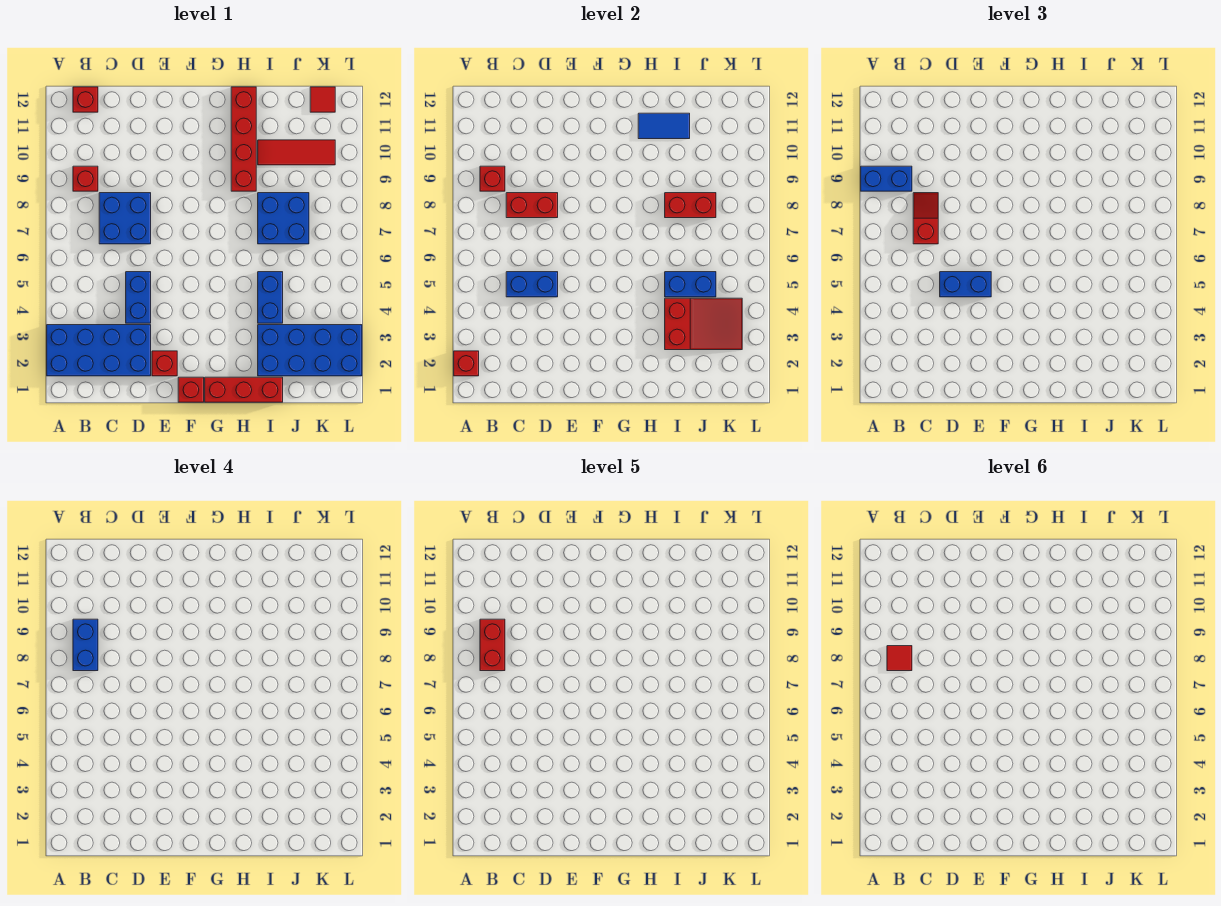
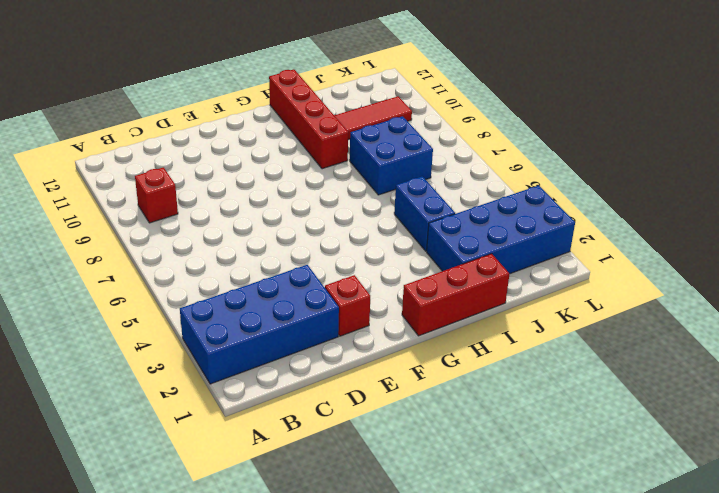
none -> red 1x1 brick [73,87,98,112]
none -> blue 2x2 brick [99,193,151,244]
none -> blue 1x2 brick [126,272,151,323]

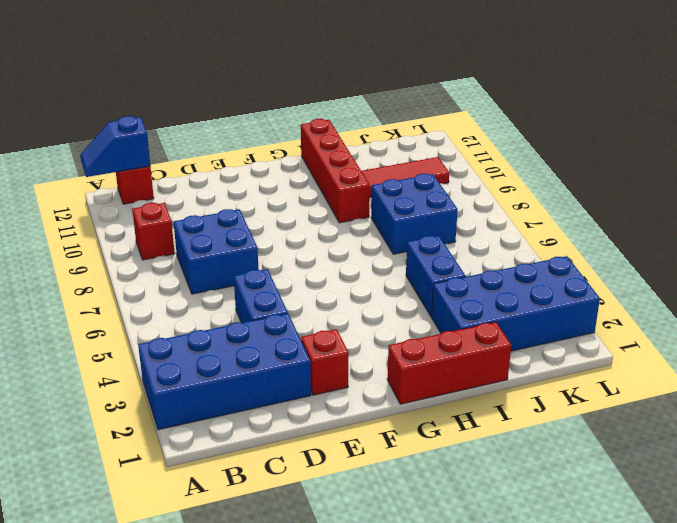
blue 1x2 slope [80,116,150,177] -> none
none -> red 1x1 brick [178,377,204,402]
none -> red 1x1 tile [310,87,335,112]
none -> red 1x1 brick [454,351,479,376]

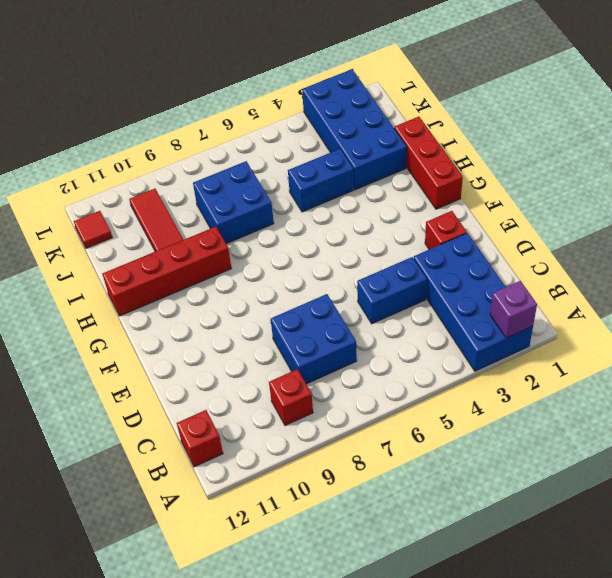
purple 1x1 brick [490,281,537,338] -> red 1x1 brick [454,351,479,376]
none -> red 1x1 brick [178,377,204,402]
none -> red 1x1 brick [480,166,505,191]
none -> blue 1x2 brick [506,272,558,297]

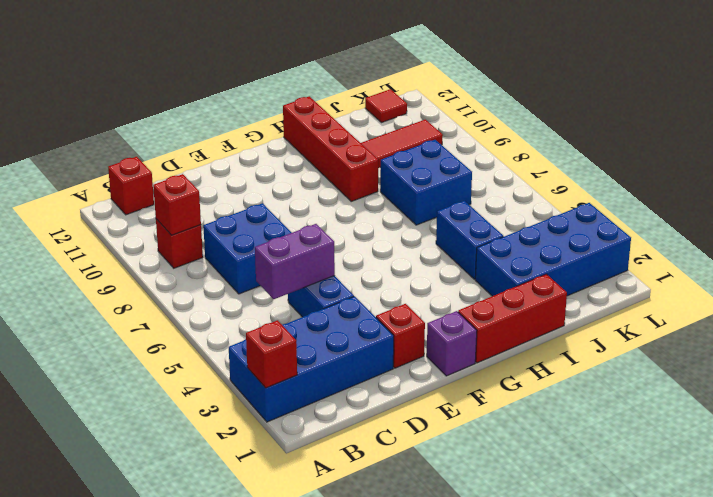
purple 1x2 brick [255,224,335,299] -> blue 1x2 brick [506,272,558,297]
purple 1x1 brick [427,311,477,376] -> red 1x1 brick [178,377,204,402]
none -> red 1x2 brick [506,193,558,218]
none -> blue 1x2 tile [638,113,690,139]
none -> red 2x3 slope [665,298,742,350]

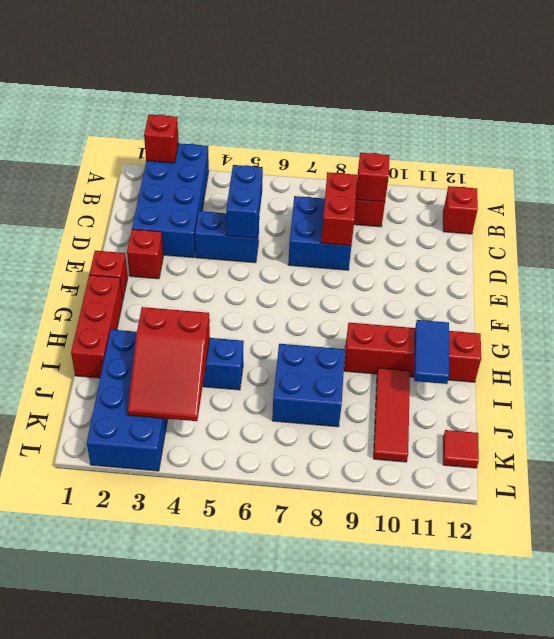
none -> blue 1x2 brick [665,272,716,297]
none -> red 1x2 brick [665,193,716,218]
none -> blue 1x2 brick [861,166,912,191]

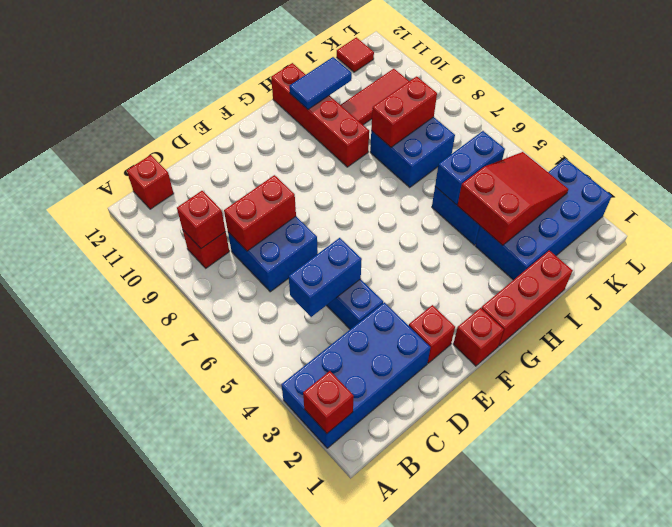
none -> blue 1x2 brick [861,166,912,191]
none -> red 1x2 slope [913,193,938,244]
none -> blue 1x2 brick [940,272,991,297]

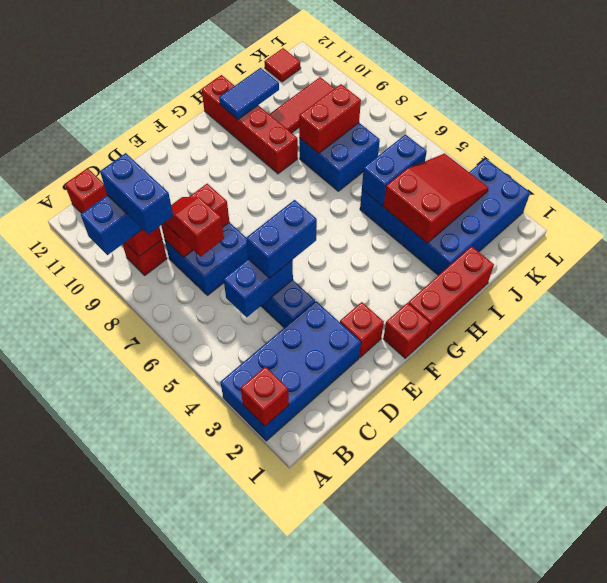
none -> red 1x2 brick [480,619,505,671]
none -> red 1x1 tile [887,646,912,671]

